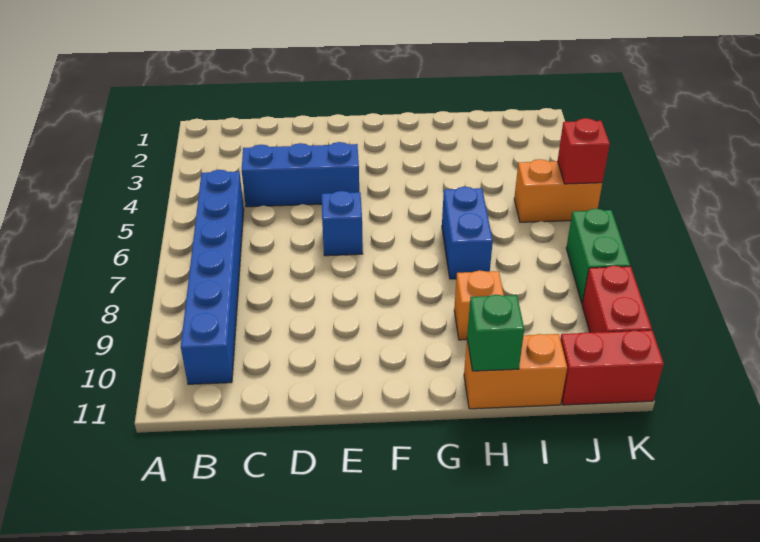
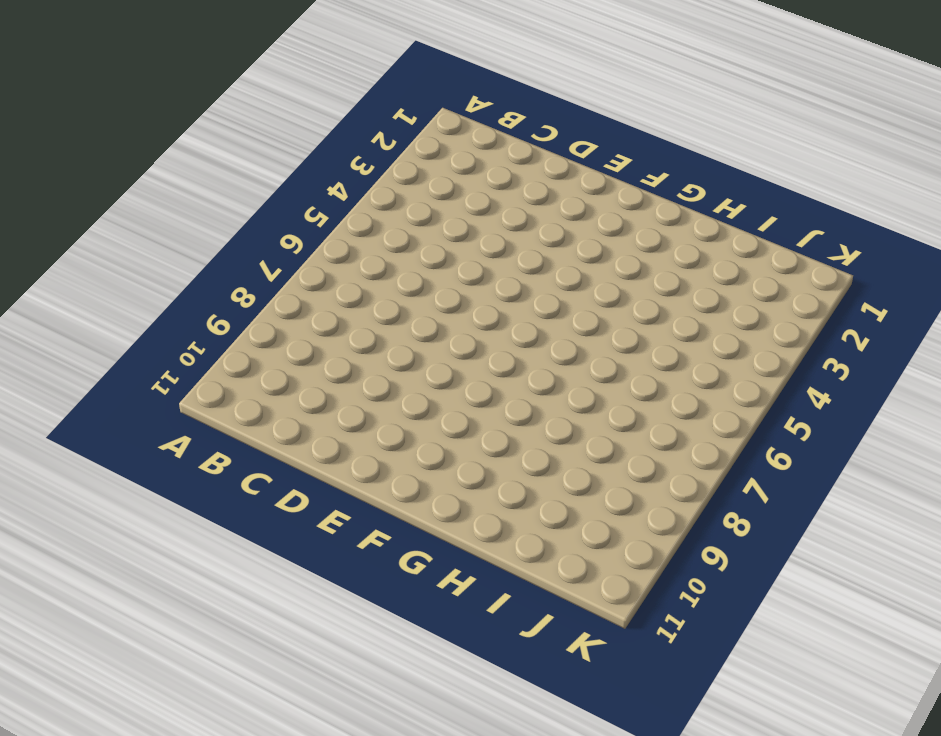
none -> blue 1x6 brick [181,170,244,384]
none -> blue 1x3 brick [242,142,359,207]
none -> blue 1x1 brick [322,191,363,256]

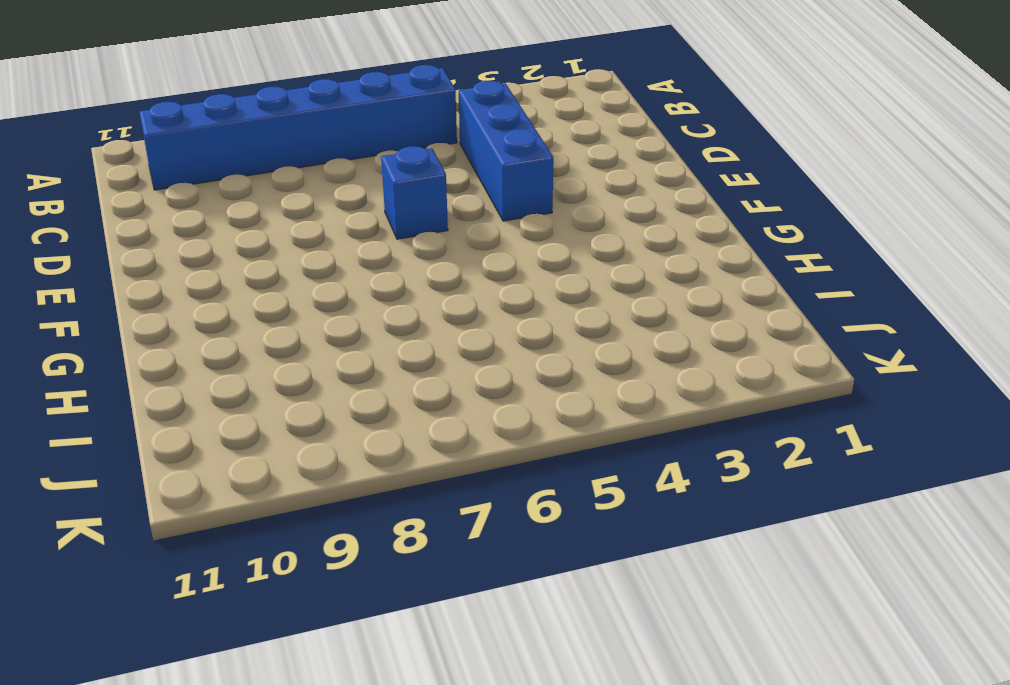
none -> blue 1x2 brick [442,187,493,279]
none -> orange 1x1 brick [454,270,504,340]
none -> orange 1x2 brick [464,334,567,409]

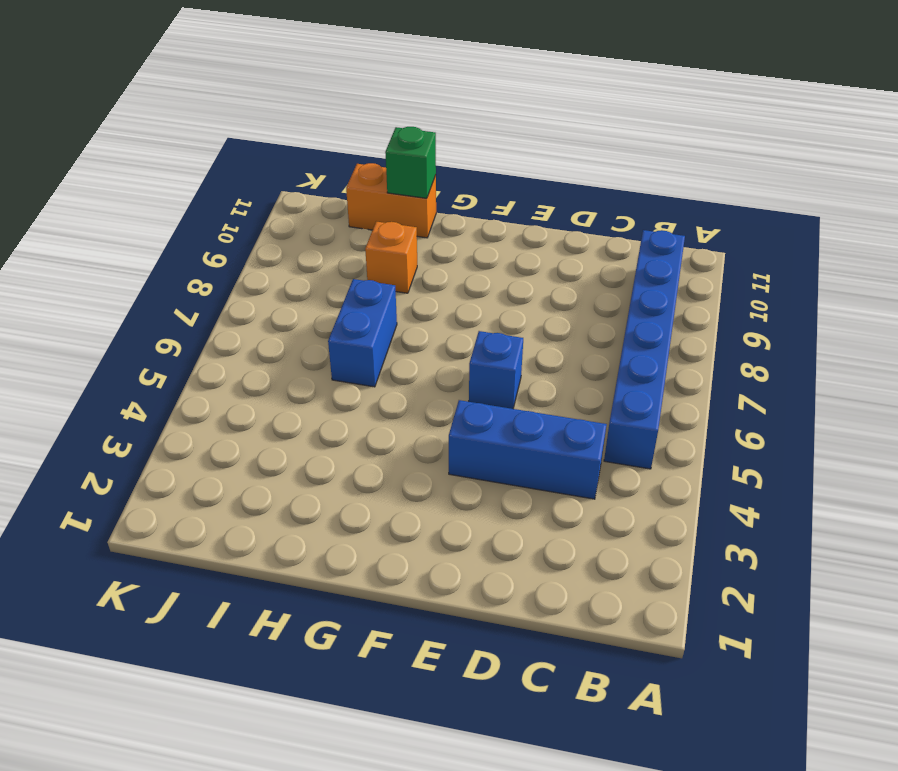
none -> orange 1x2 brick [514,159,602,222]
none -> red 1x2 brick [560,330,664,405]
none -> green 1x2 brick [566,209,630,303]

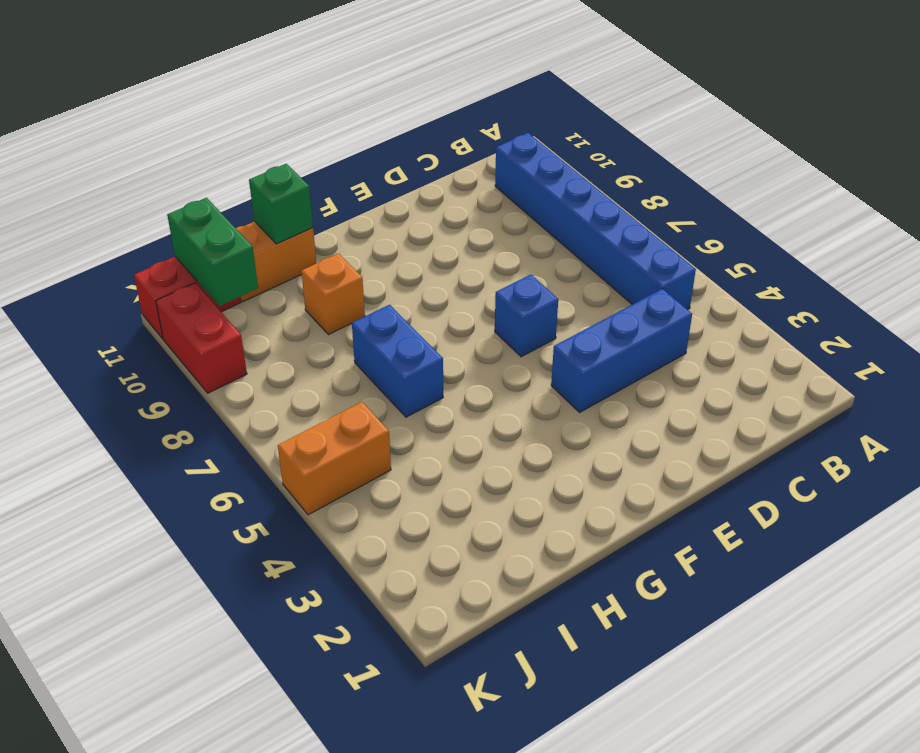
green 1x2 brick [167,198,258,306] -> green 1x2 brick moved to [566,209,630,303]
none -> red 1x1 brick [558,118,610,184]

